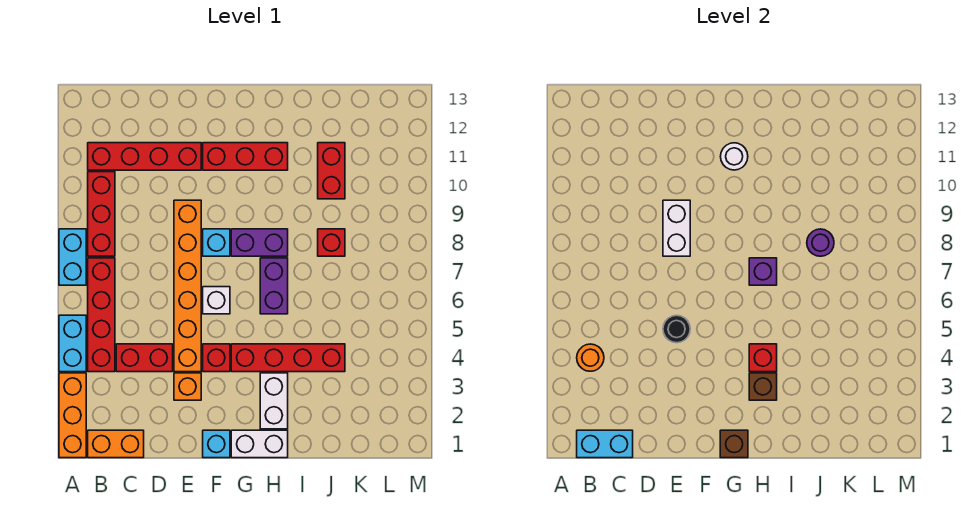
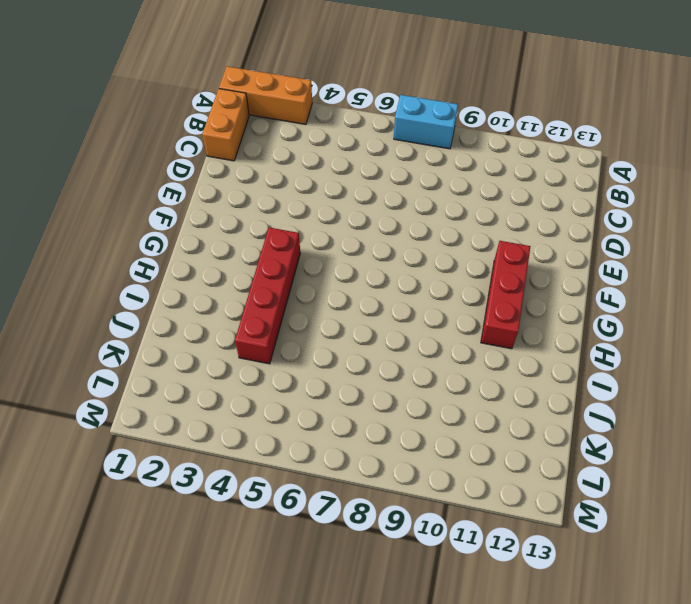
none -> cyan 1x2 brick [59,315,86,372]
none -> red 1x4 brick [88,258,115,372]
none -> red 1x3 brick [88,172,115,256]
none -> red 1x4 brick [88,143,201,170]

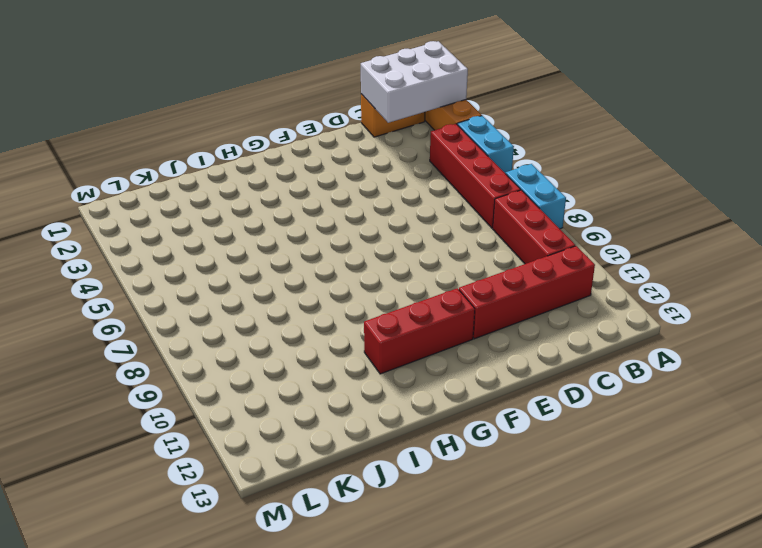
white 2x3 brick [361,41,468,123] -> cyan 1x2 brick [577,430,633,458]
none -> red 1x2 brick [116,344,173,372]
none -> orange 1x1 brick [174,373,201,400]
none -> orange 1x6 brick [174,200,201,372]
none -> cyan 1x1 brick [203,430,230,458]

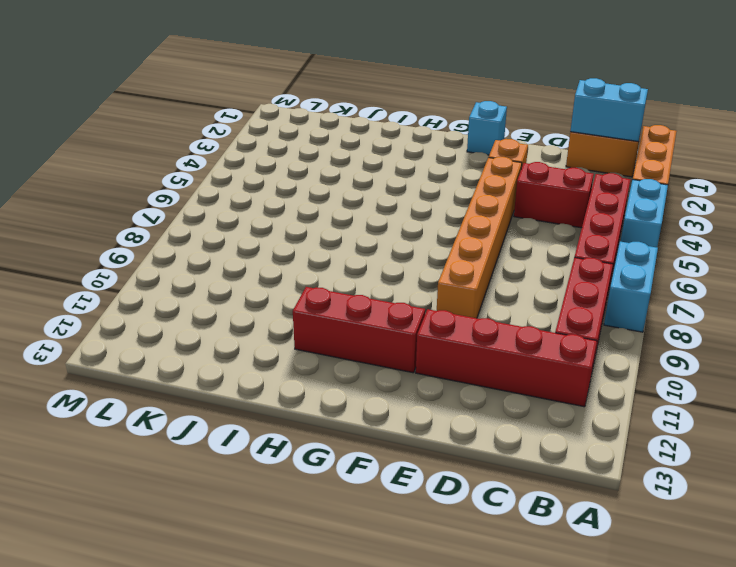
none -> red 1x1 brick [203,344,230,372]
none -> white 1x1 brick [203,287,230,314]
none -> cyan 1x1 brick [203,229,230,256]
none -> white 1x2 brick [231,430,288,458]

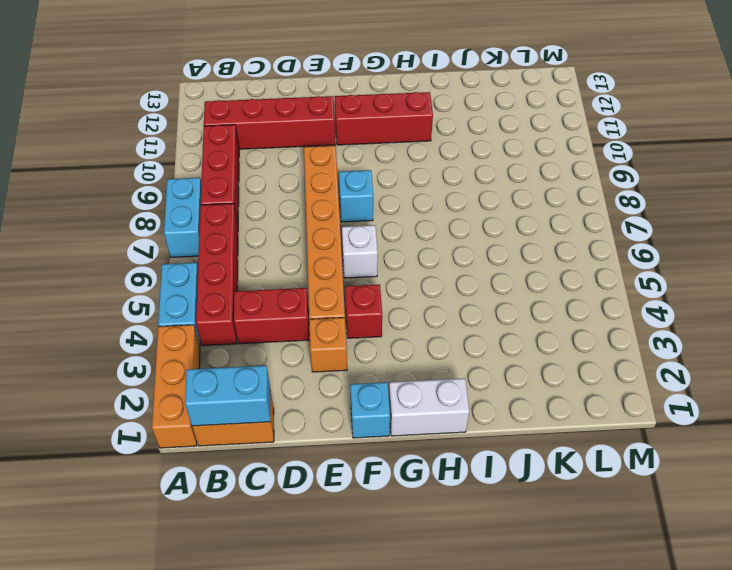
none -> red 1x4 brick [231,344,345,372]
none -> purple 1x2 brick [231,229,288,256]
none -> white 1x2 brick [260,373,288,429]
none -> purple 1x2 brick [260,258,288,314]

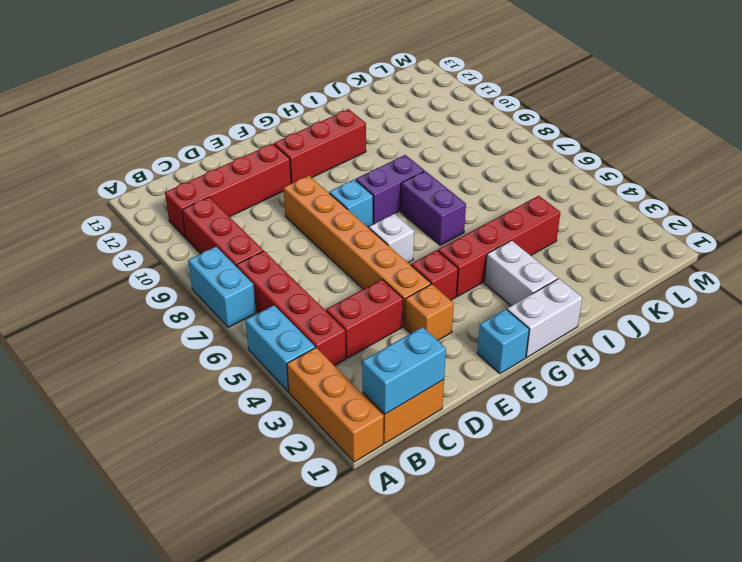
none -> red 1x1 brick [318,229,345,256]
none -> red 1x2 brick [318,143,345,199]
none -> orange 1x1 round brick [577,344,604,371]
none -> black 1x1 round brick [663,315,690,343]

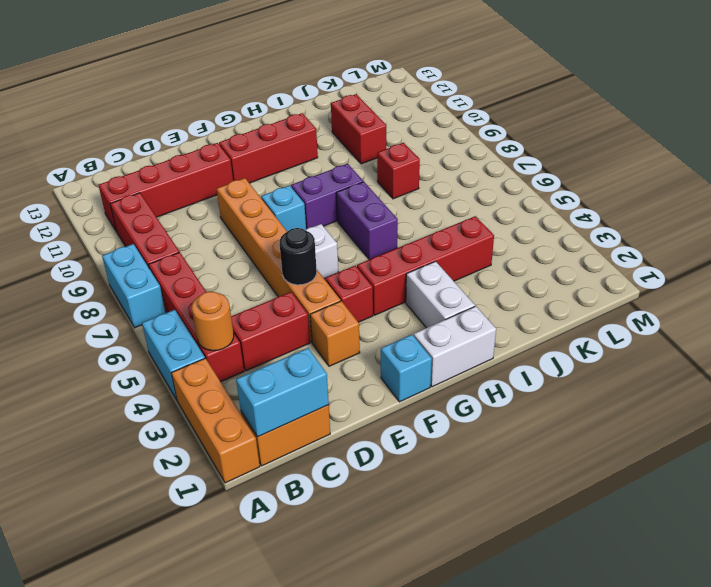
none -> white 1x2 brick [663,200,690,256]
none -> brown 1x1 brick [720,430,748,458]
none -> white 1x1 round brick [721,143,748,170]
none -> brown 1x1 brick [749,373,777,400]

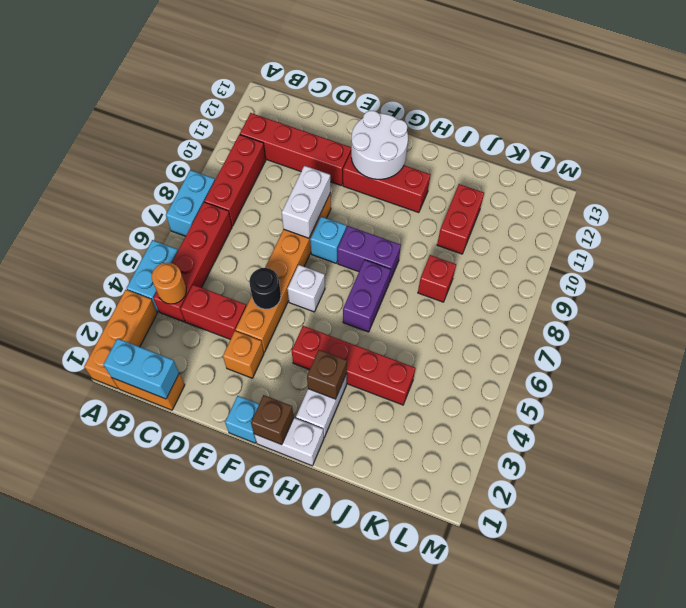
white 2x2 round brick [351,111,408,179] -> white 1x1 round brick [721,143,748,170]
none -> red 1x1 brick [203,344,230,372]
none -> red 1x1 brick [749,344,777,372]
none -> purple 1x1 brick [749,258,777,285]
none -> purple 1x1 round brick [807,229,834,256]

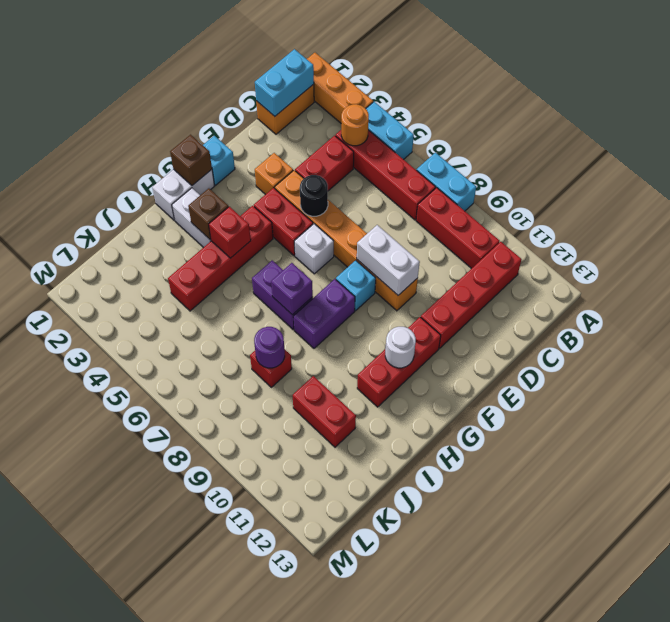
red 1x2 brick [254,188,313,256] -> red 1x1 brick [203,344,230,372]

